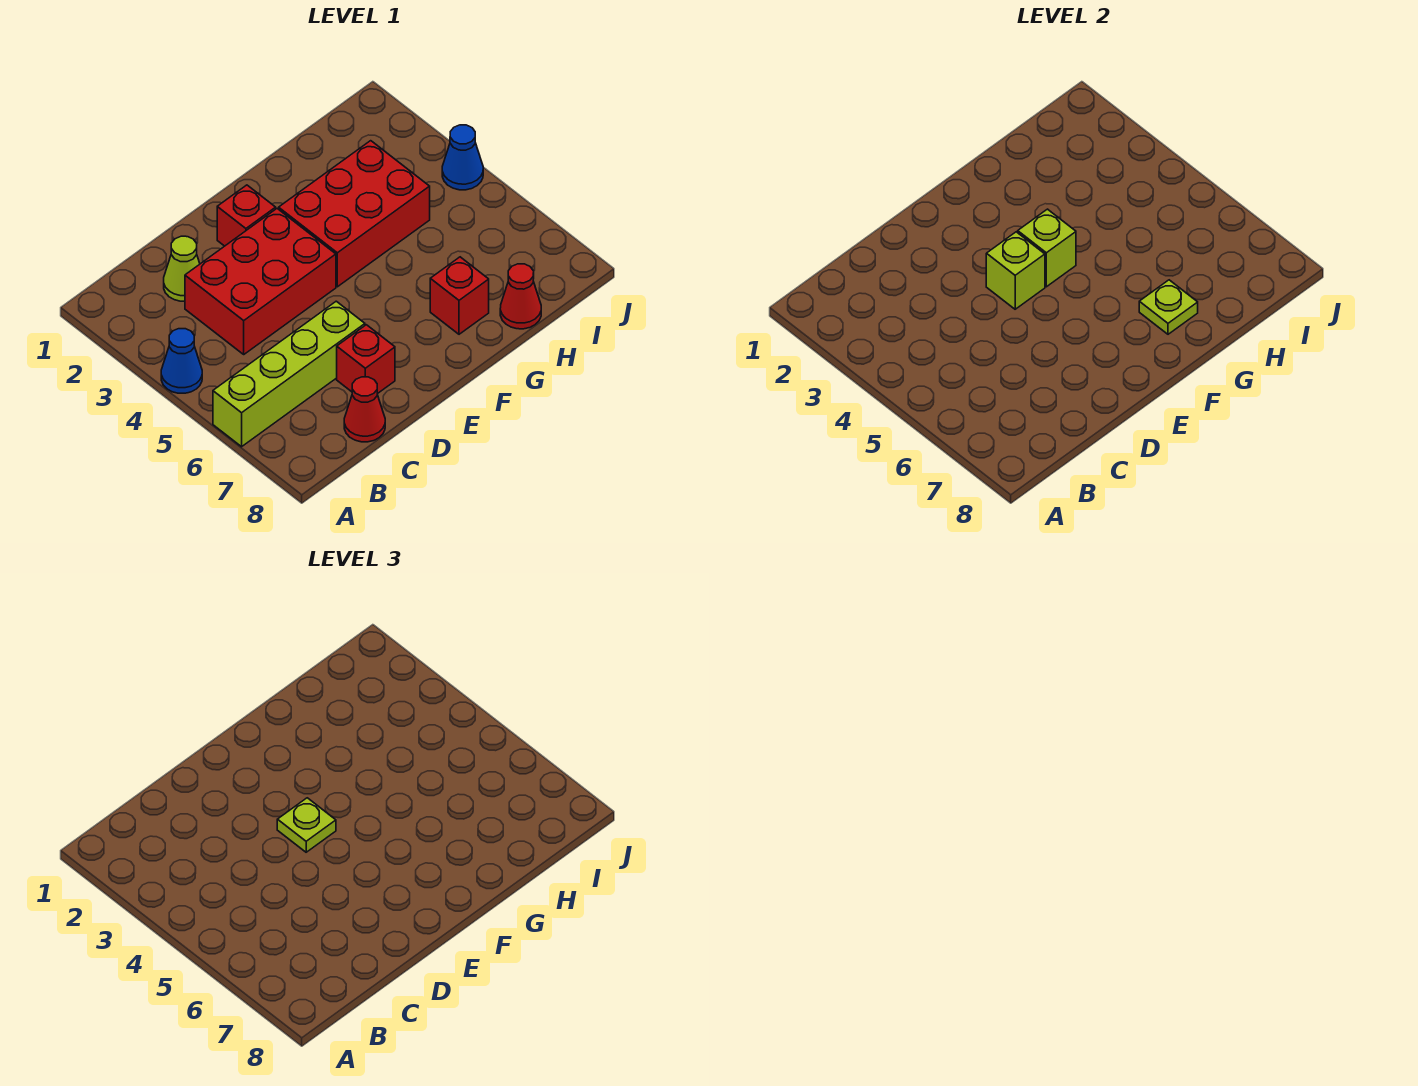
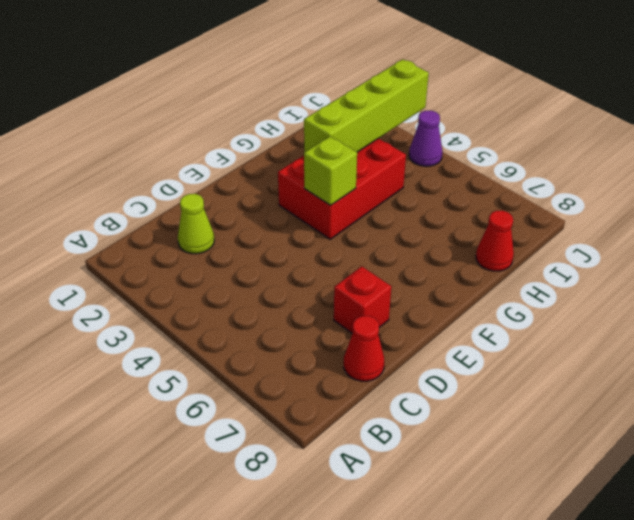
lime 1x4 brick [304,59,429,152] -> lime 1x4 brick moved to [213,301,365,447]
purple 1x1 cone [409,111,442,166] -> blue 1x1 cone [442,125,483,190]
none -> blue 1x1 cone [161,329,202,393]
none -> red 2x3 brick [185,209,336,354]
none -> red 1x1 brick [217,185,276,246]

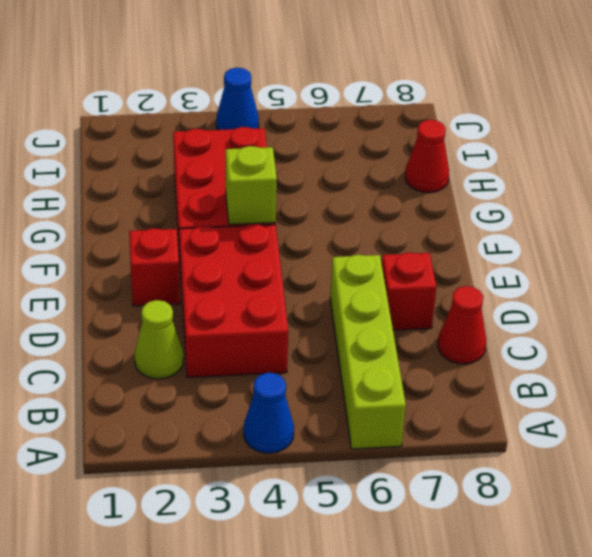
none -> red 1x1 brick [430,257,489,334]
none -> lime 1x1 brick [986,232,1045,309]
none -> lime 1x1 plate [1139,280,1198,334]

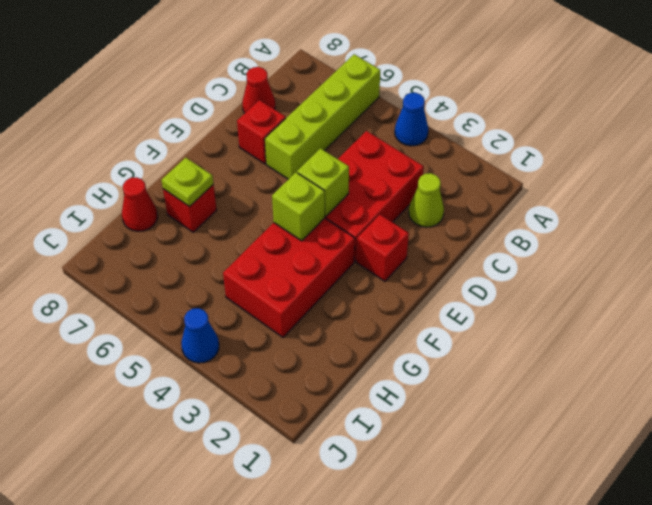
none -> lime 1x1 plate [277,798,336,852]

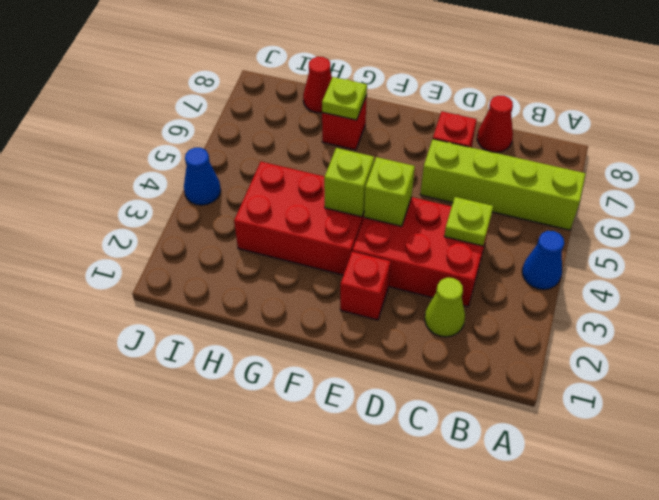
lime 1x1 plate [444,197,493,246] -> lime 1x1 plate moved to [277,798,336,852]

